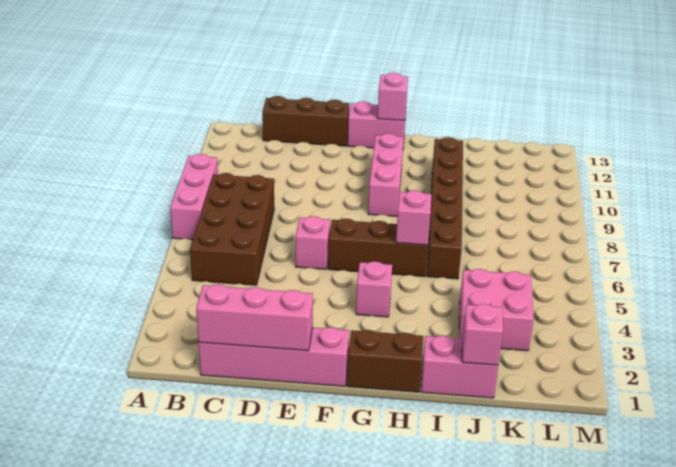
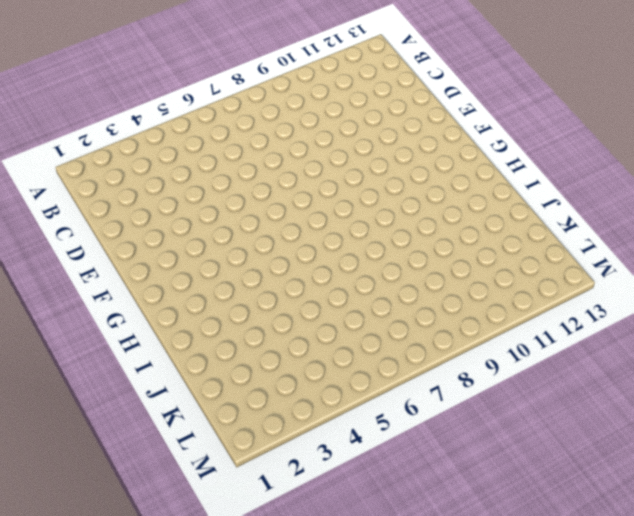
none -> pink 1x3 brick [170,154,218,240]
none -> brown 2x4 brick [190,173,274,285]
none -> pink 1x4 brick [199,327,349,386]

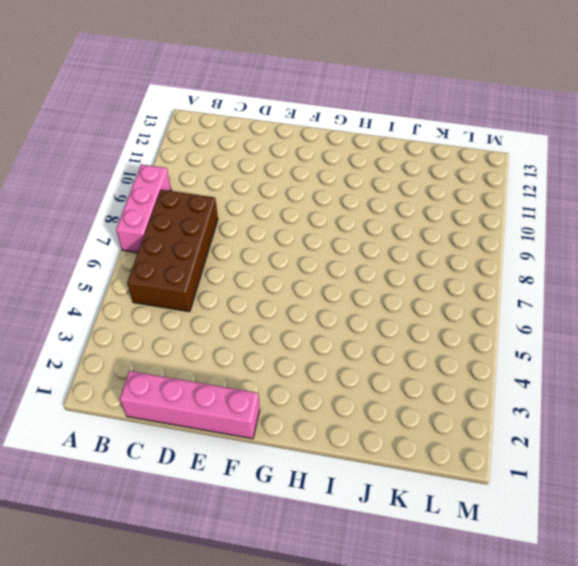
none -> brown 1x3 brick [262,96,349,146]
none -> pink 1x1 brick [296,216,330,269]
none -> brown 1x3 brick [328,219,428,277]

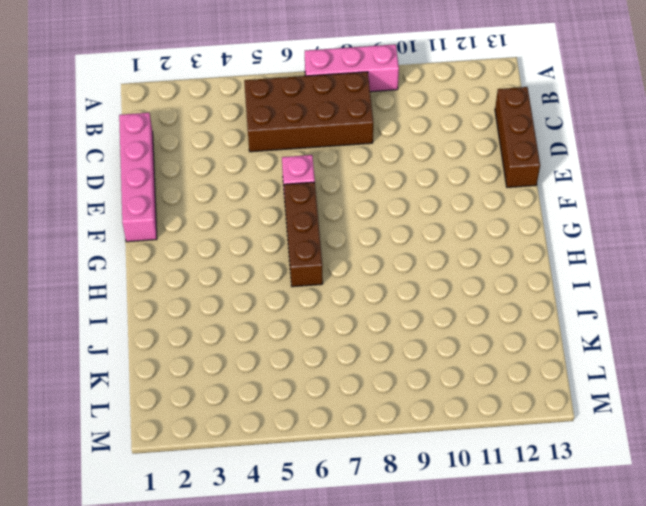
none -> pink 1x2 brick [348,101,406,148]
none -> brown 1x2 brick [347,330,423,392]
none -> pink 1x1 brick [356,261,392,317]

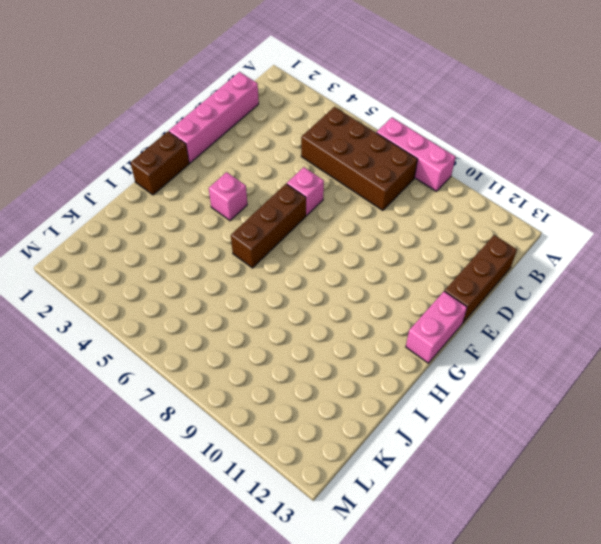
none -> pink 1x3 brick [368,133,404,216]
none -> pink 1x2 brick [421,336,498,398]
none -> brown 1x6 brick [427,137,463,279]

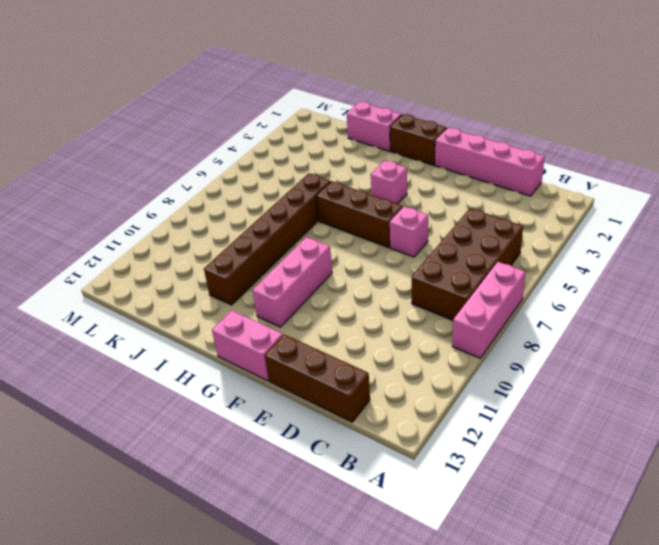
none -> pink 2x2 brick [459,269,534,351]
none -> pink 1x3 brick [196,284,313,351]
none -> pink 1x1 brick [378,73,408,121]

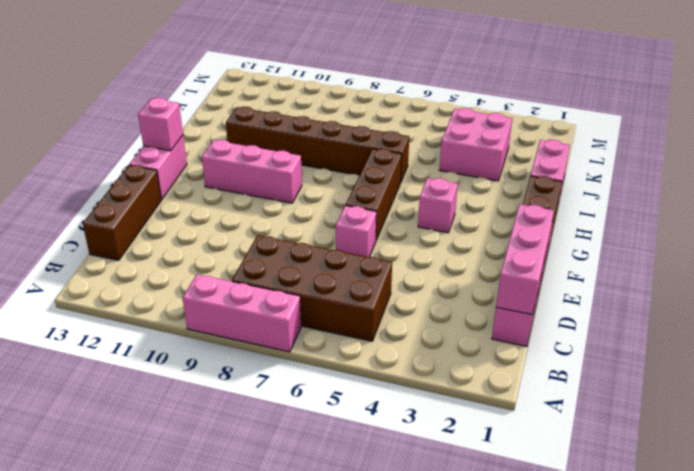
none -> pink 1x1 brick [396,190,431,245]
none -> pink 1x1 brick [462,304,503,365]

